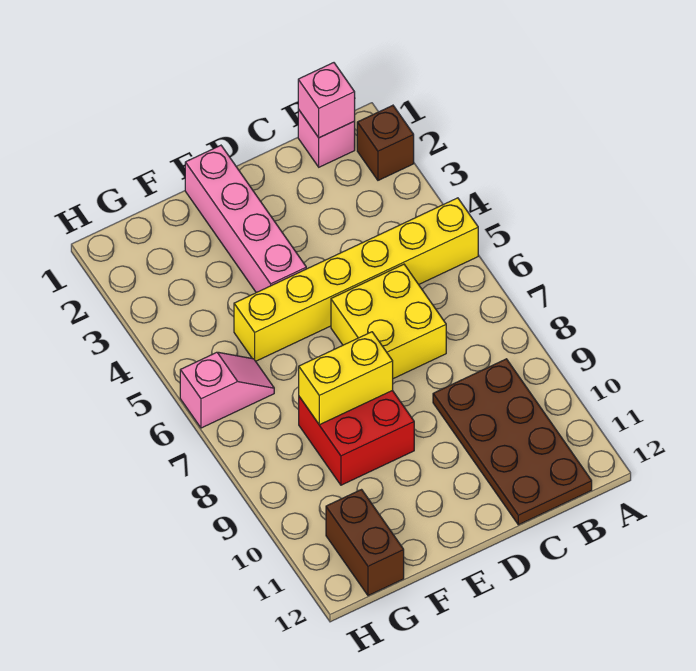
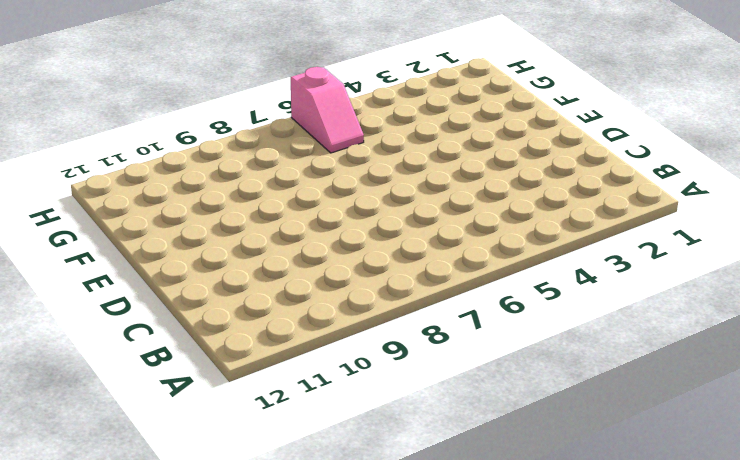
none -> brown 1x1 brick [357,105,414,180]
none -> yellow 1x6 brick [234,198,478,361]

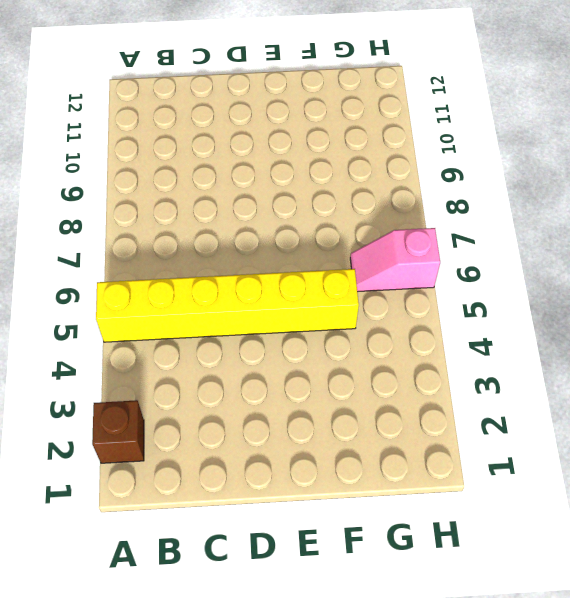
none -> pink 1x1 brick [298,109,355,167]
none -> brown 2x4 plate [433,359,592,525]

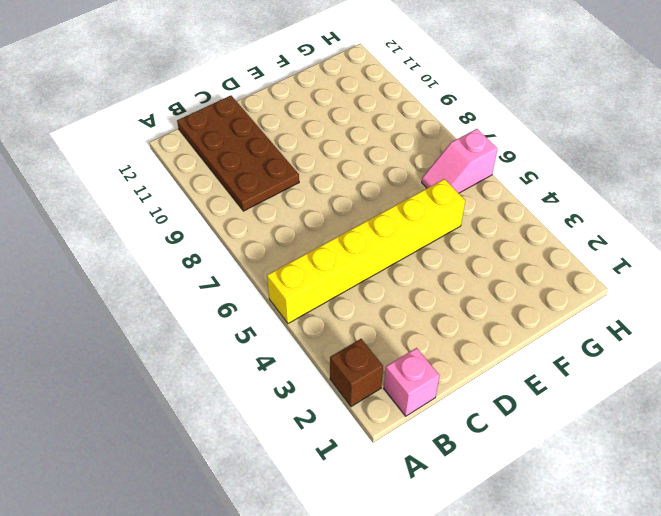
none -> yellow 2x2 brick [331,264,446,379]
none -> pink 1x4 brick [185,145,306,293]

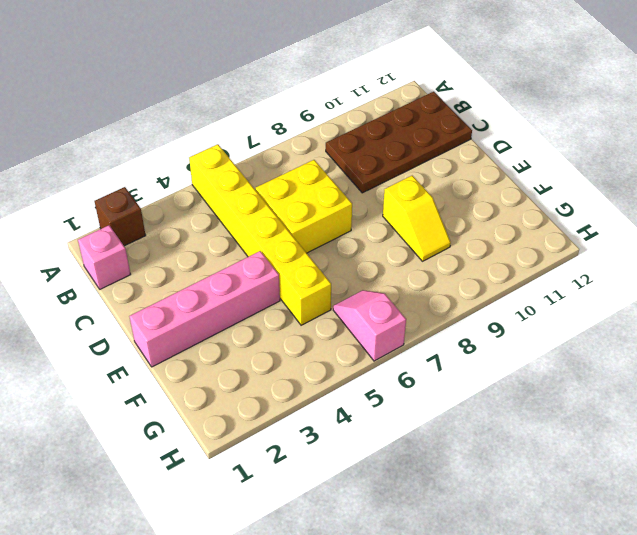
yellow 1x2 slope [383,176,451,261] -> red 2x2 brick [299,390,414,485]
none -> brown 1x2 brick [326,490,404,596]
none -> pink 1x1 brick [298,63,355,138]

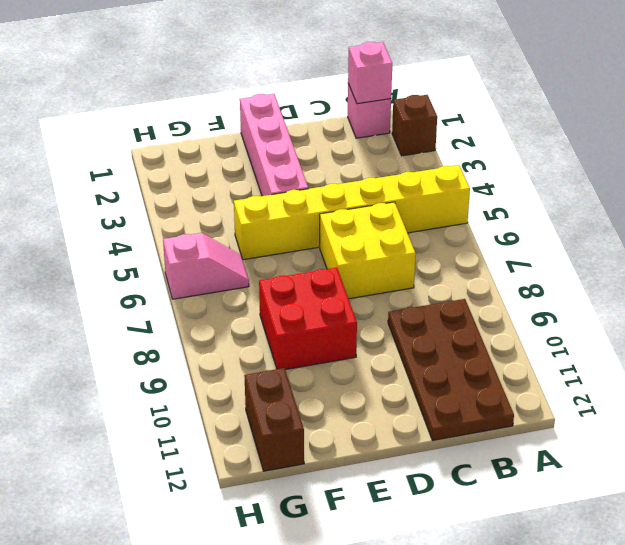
none -> yellow 1x2 brick [299,332,393,425]

